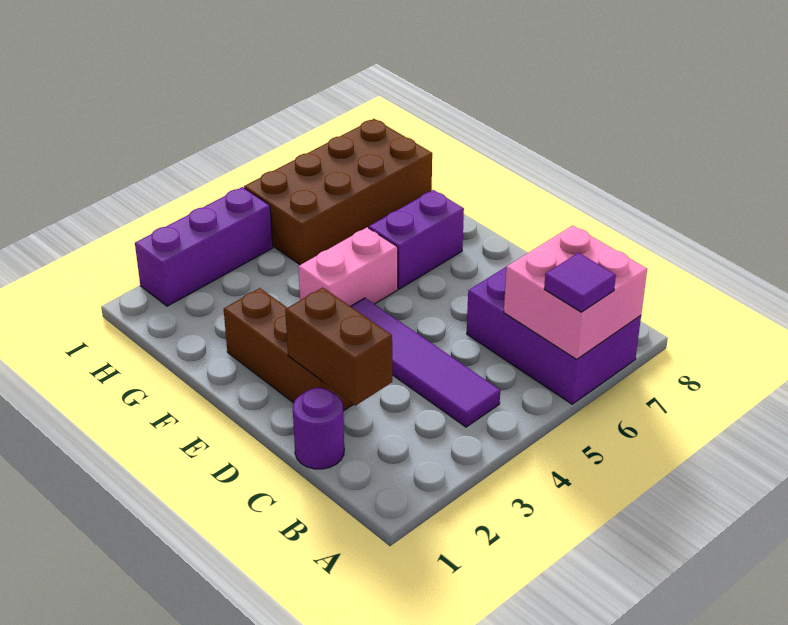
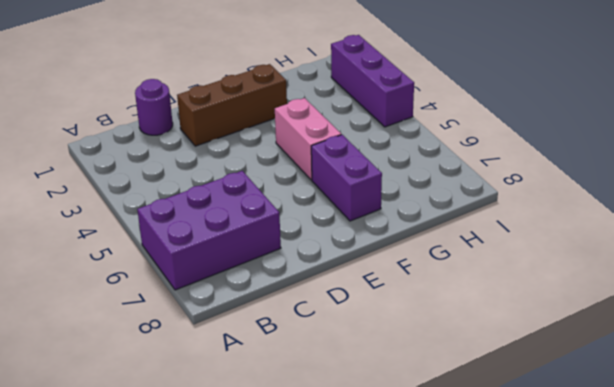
none -> purple 1x4 tile [351,298,500,427]
none -> brown 2x4 brick [244,119,432,265]

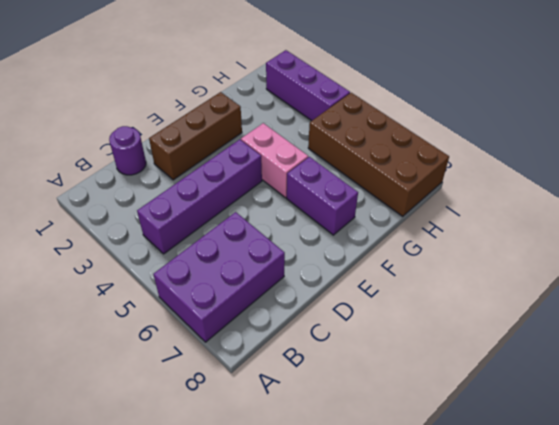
purple 1x4 brick [137,139,262,254] -> purple 1x4 tile [351,298,500,427]
none -> pink 2x2 brick [504,225,647,359]
none -> brown 1x2 brick [285,287,392,406]

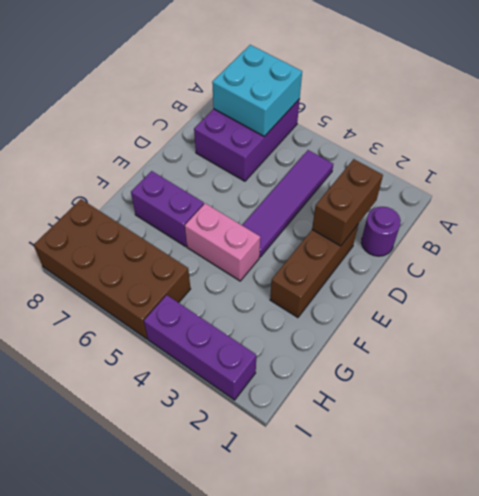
cyan 2x2 brick [212,45,302,137] -> pink 2x2 brick [504,225,647,359]
none -> purple 1x1 tile [544,253,616,312]

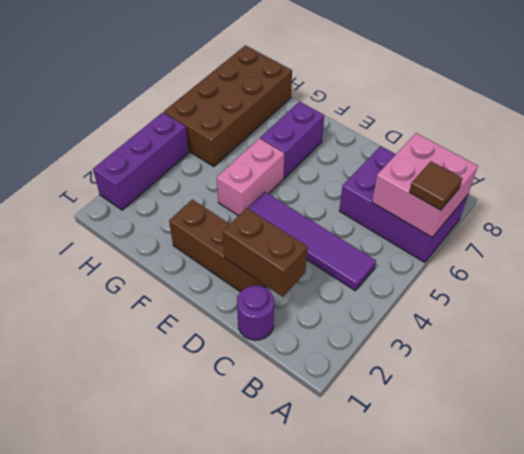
brown 1x1 tile [409,162,462,210] -> purple 1x1 tile [544,253,616,312]

